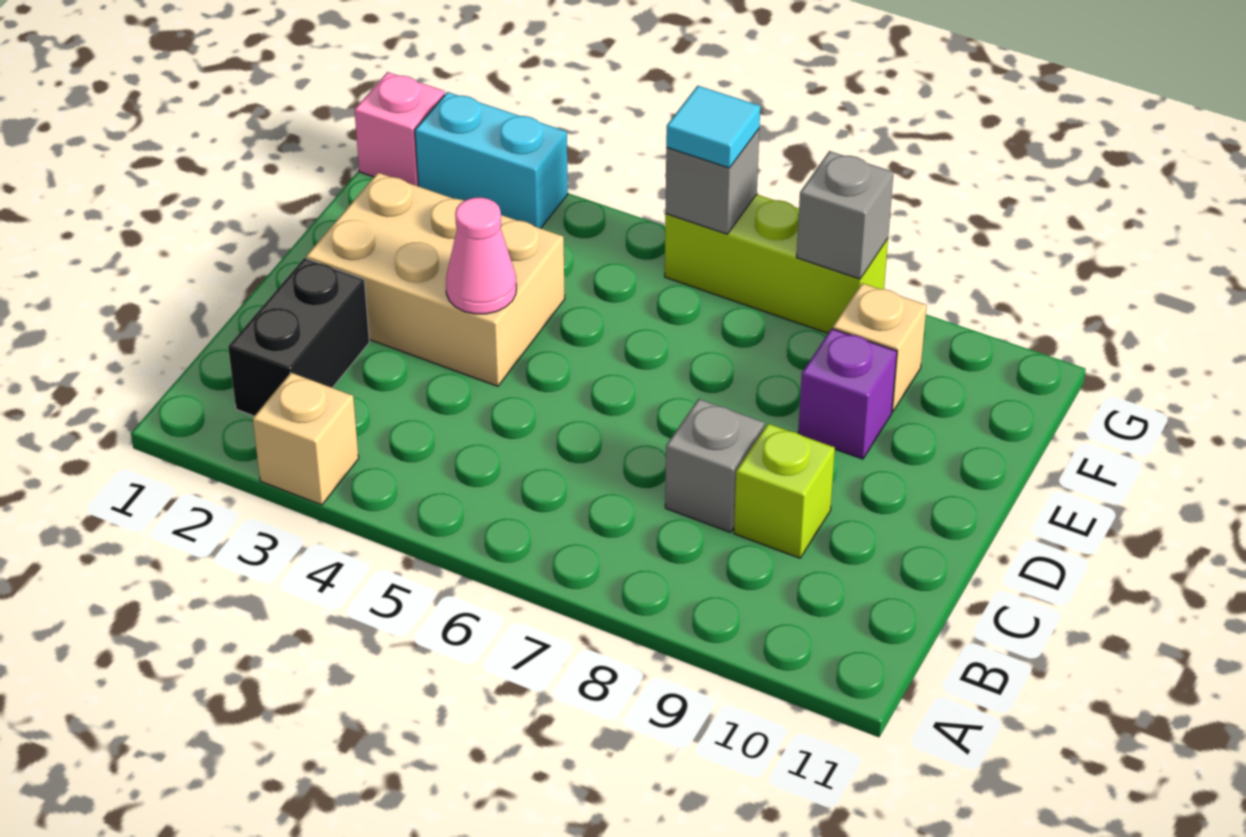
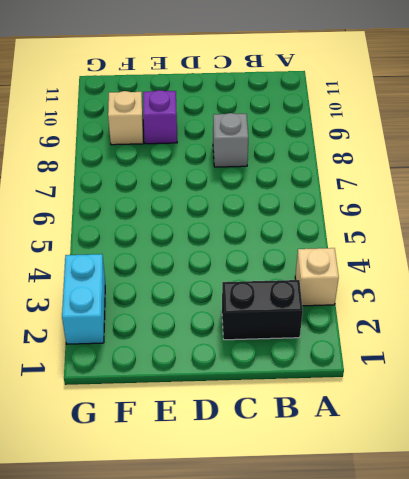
none -> lime 1x1 brick [734,424,835,558]
none -> tan 2x3 brick [306,173,565,386]
none -> pink 1x1 brick [354,72,445,186]

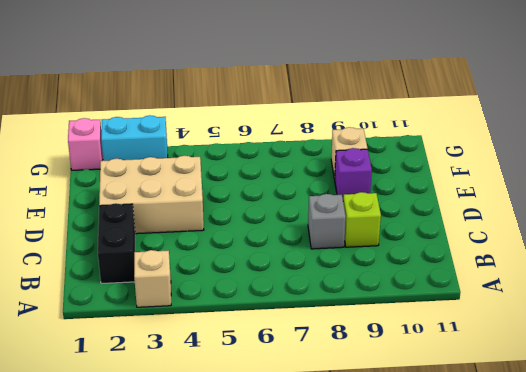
none -> lime 1x3 brick [665,194,888,333]
none -> pink 1x1 cone [446,198,516,314]
none -> grey 1x1 brick [665,129,759,234]

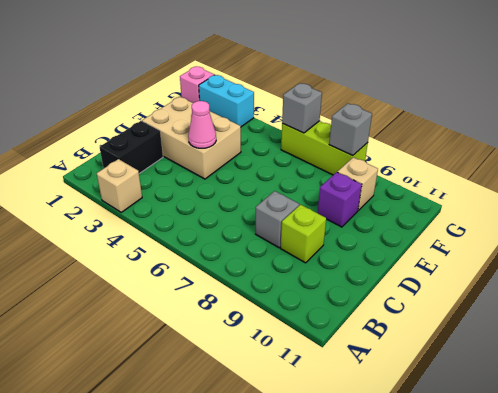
none -> cyan 1x1 tile [666,86,760,168]

